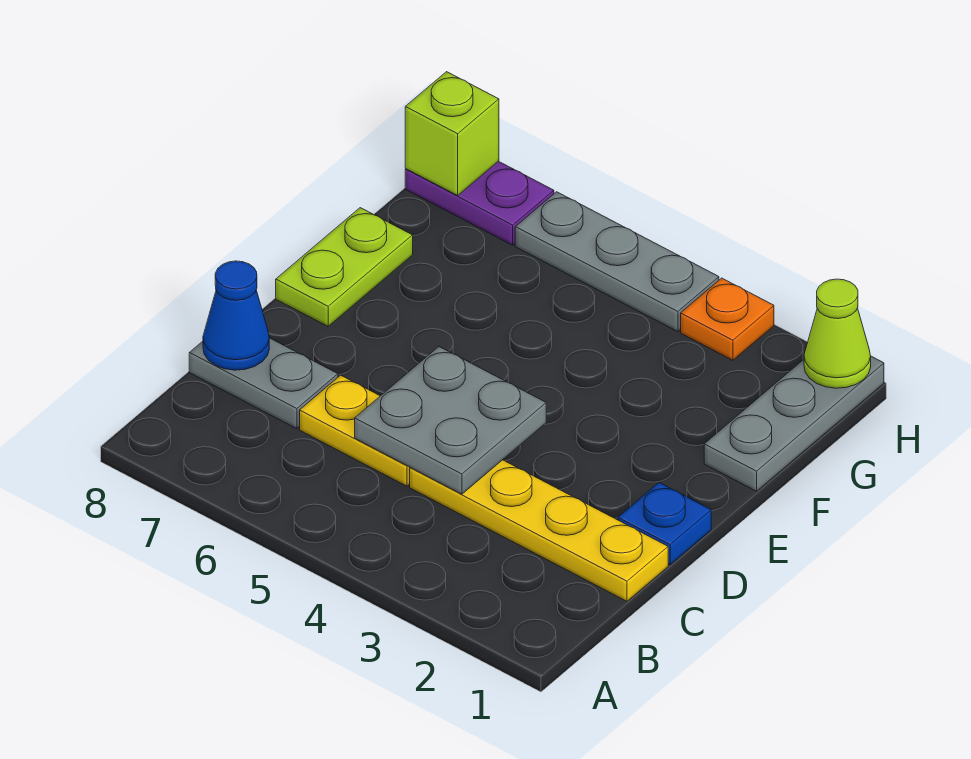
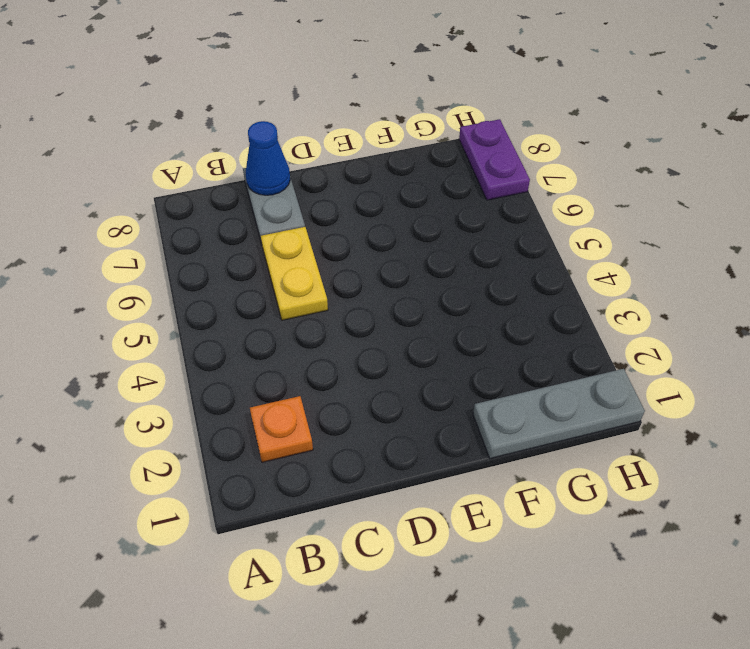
orange 1x1 plate [250,396,313,462] -> orange 1x1 plate moved to [681,278,774,360]
none -> yellow 1x4 plate [410,460,668,601]
none -> blue 1x1 plate [618,483,711,564]
none -> lime 1x2 plate [276,208,413,326]

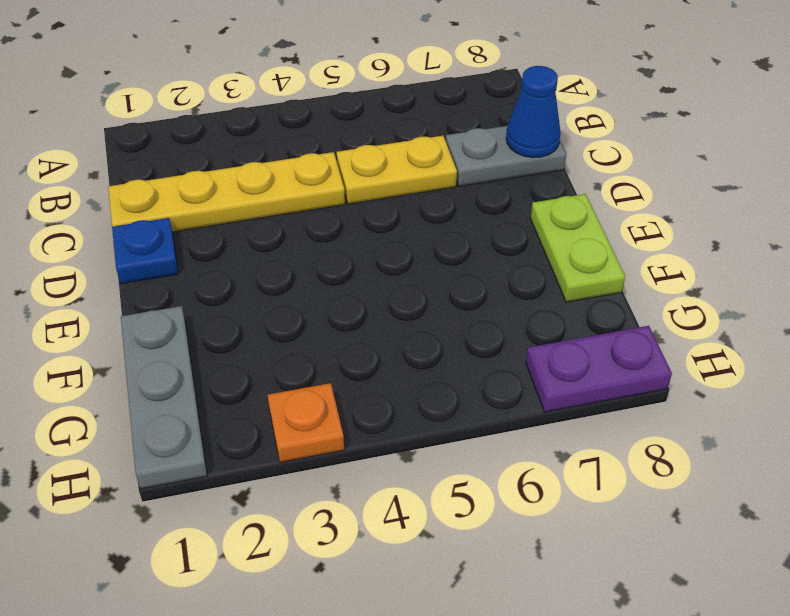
none -> grey 1x3 plate [515,192,719,332]
none -> grey 2x2 plate [355,347,546,494]
none -> lime 1x1 cone [804,279,871,388]

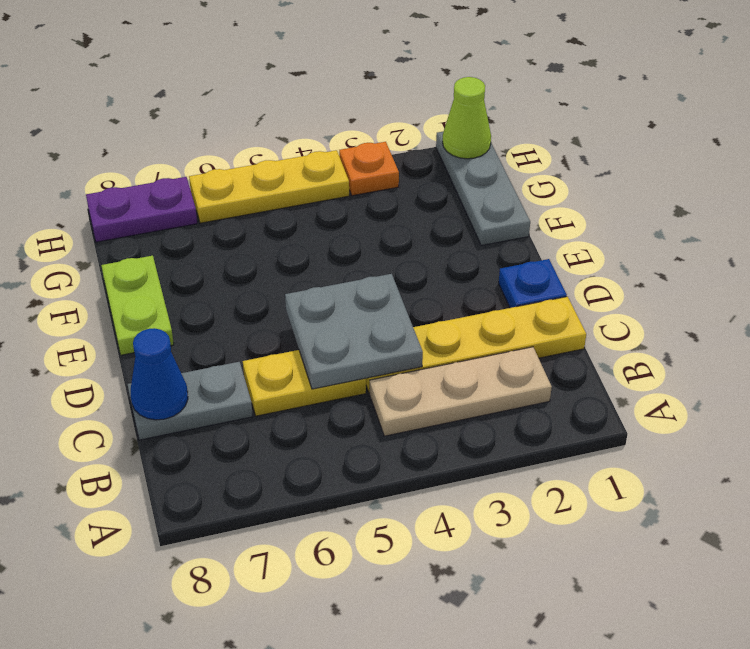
tan 1x3 plate [370,347,552,436] -> none
yellow 1x3 plate [189,150,349,223] -> grey 1x3 plate [515,192,719,332]
none -> lime 1x1 brick [405,72,499,195]

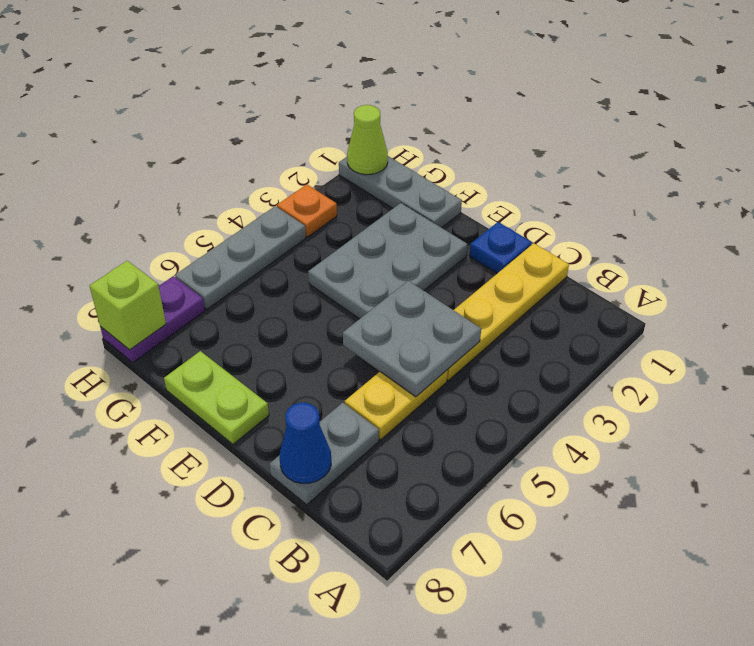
grey 2x3 plate [308,203,467,319] -> none

